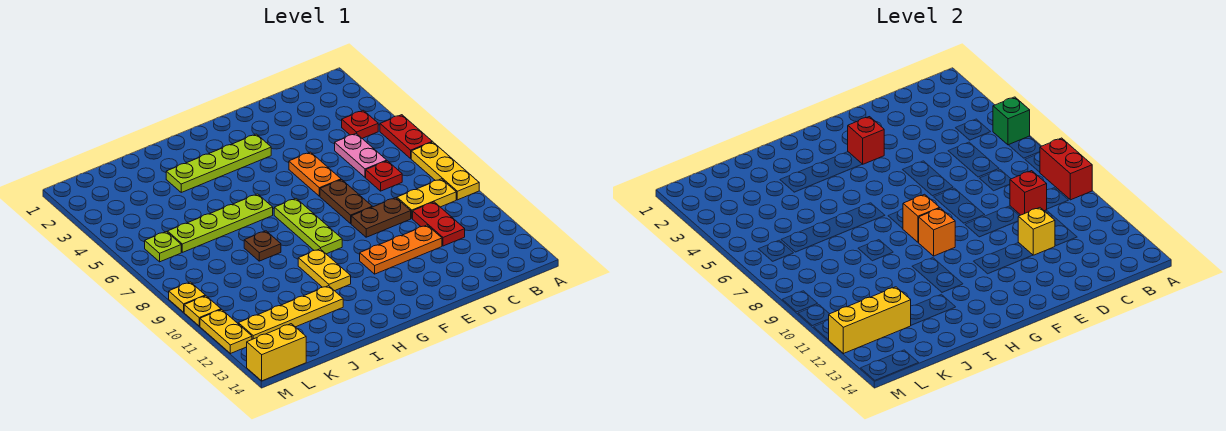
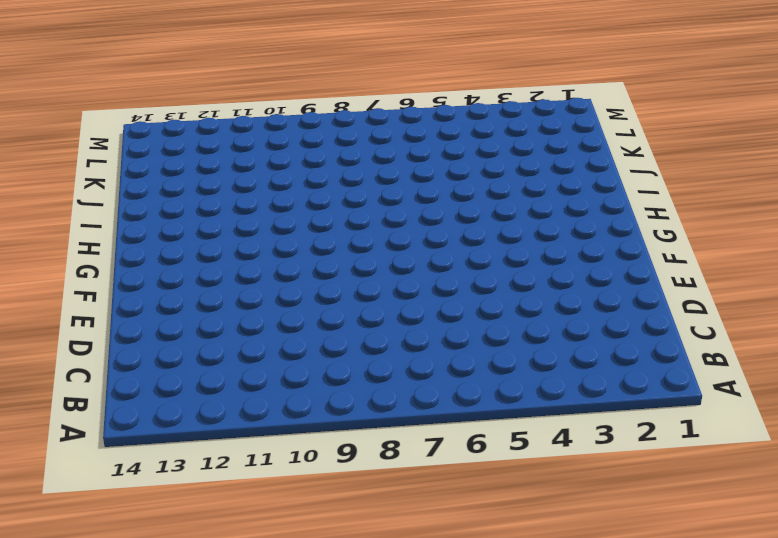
none -> red 1x2 plate [380,115,432,158]
none -> yellow 1x3 plate [411,142,479,200]
none -> red 1x1 plate [342,110,378,139]
none -> yellow 1x2 plate [397,179,456,218]

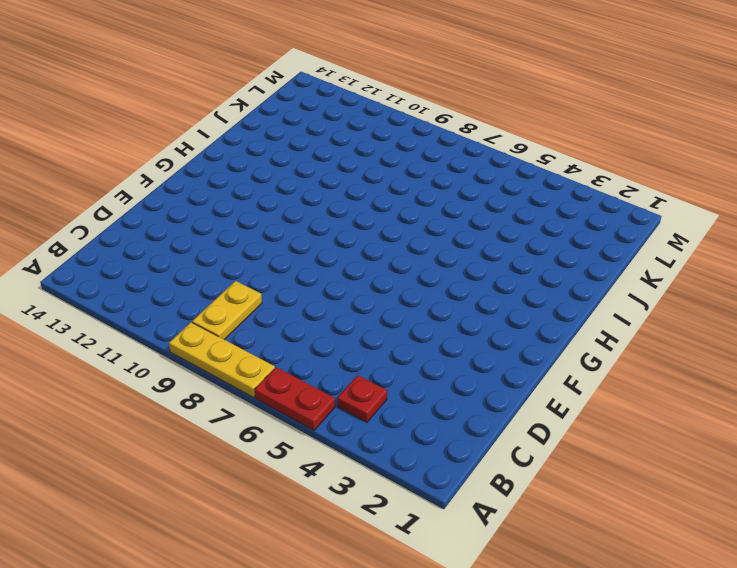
none -> pink 1x2 plate [335,134,387,177]
none -> red 1x1 plate [366,161,402,191]
none -> red 1x2 plate [413,202,465,246]
none -> brown 1x2 plate [351,198,411,237]

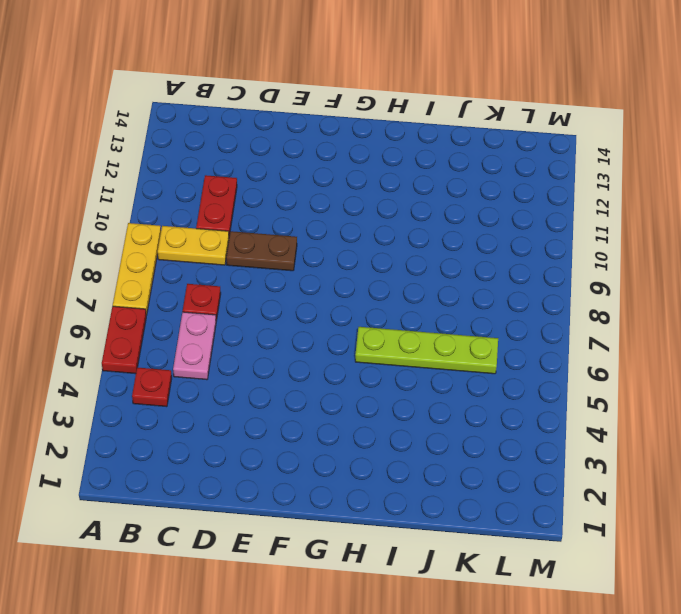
none -> orange 1x3 plate [360,225,442,274]
none -> orange 1x2 plate [289,152,341,196]
none -> brown 1x2 plate [320,180,372,223]
none -> lime 1x4 plate [166,134,271,192]

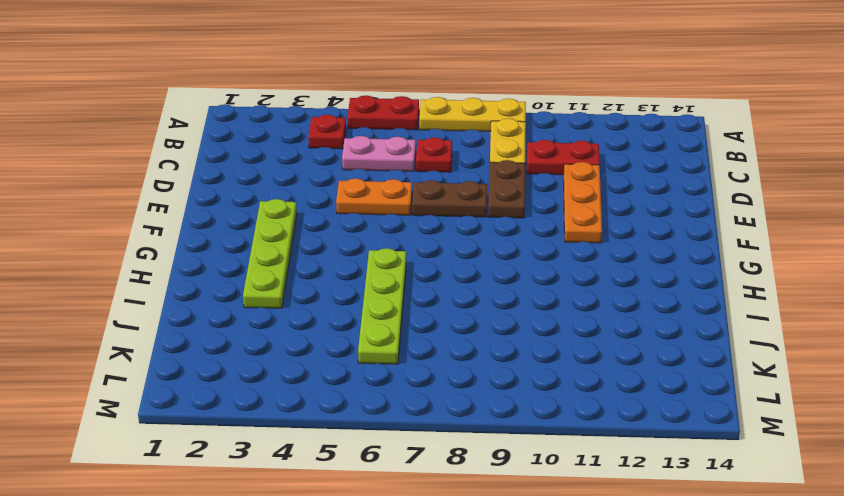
none -> lime 1x3 plate [274,199,342,254]
none -> yellow 1x2 plate [298,249,351,291]
none -> brown 1x1 plate [244,231,281,261]
none -> yellow 1x4 plate [238,286,343,339]

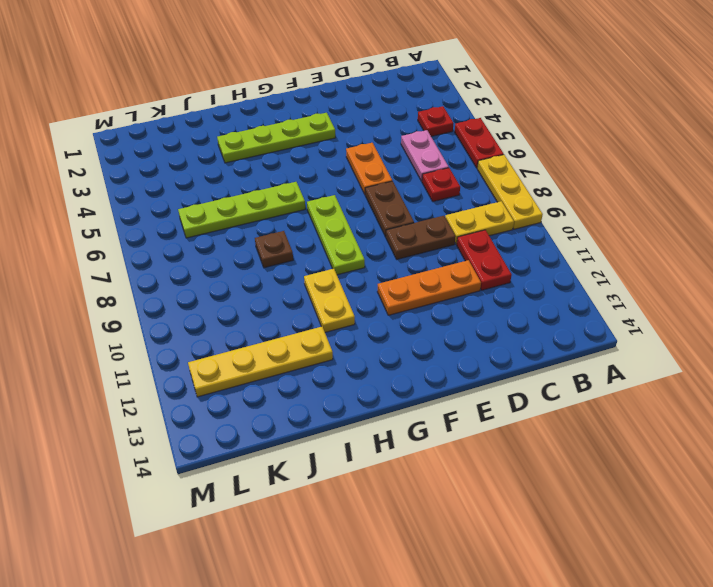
none -> lime 1x1 plate [145,232,181,262]
none -> yellow 1x2 brick [247,324,306,381]
none -> yellow 1x1 plate [169,282,205,312]
none -> yellow 1x1 plate [184,296,221,326]

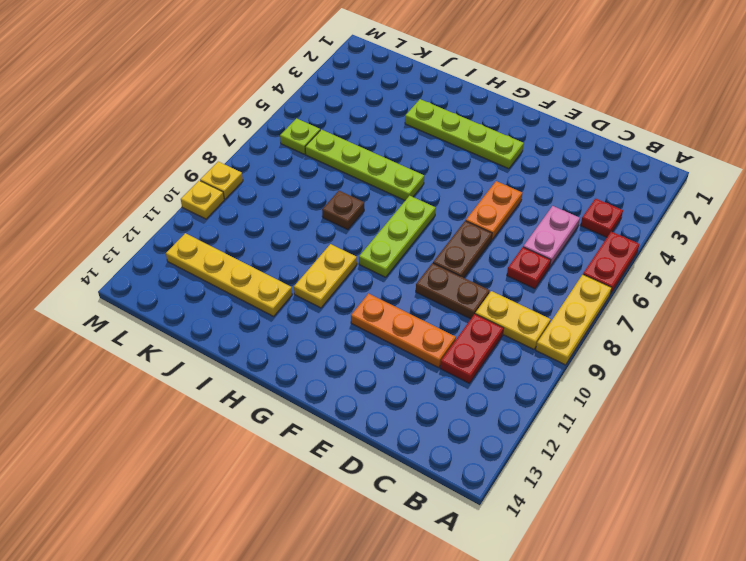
none -> yellow 1x2 brick [247,324,306,381]
none -> yellow 1x2 plate [200,310,252,354]
none -> green 1x1 brick [993,97,1030,145]
none -> red 1x2 brick [1040,138,1092,200]

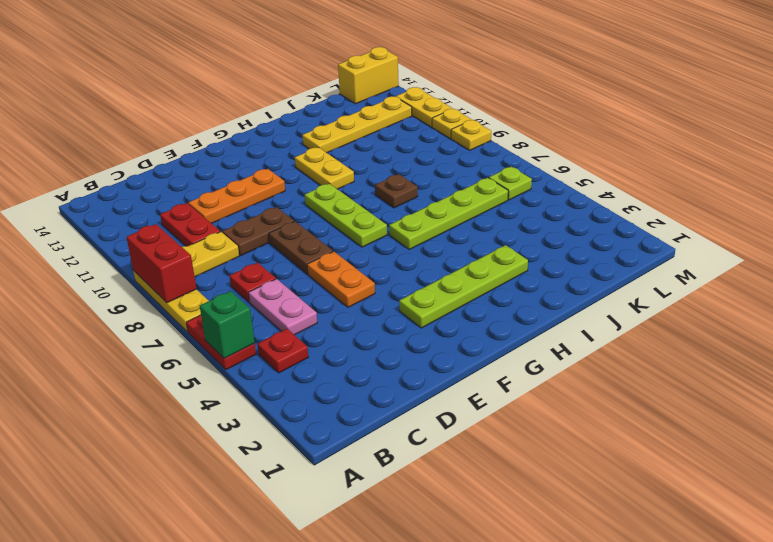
none -> red 1x1 brick [1010,171,1047,215]
none -> yellow 1x1 brick [1018,208,1055,255]
none -> red 1x1 brick [848,117,884,164]
none -> orange 1x1 brick [903,194,939,242]

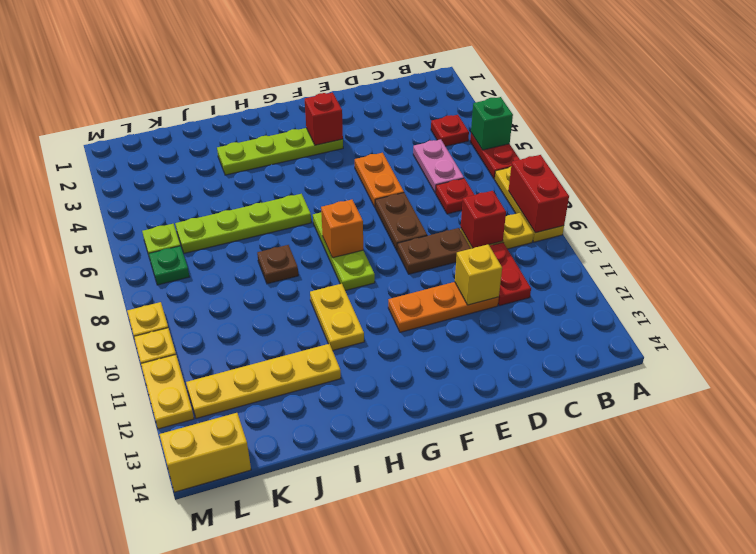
green 1x1 plate [149,246,189,285] -> none
none -> orange 1x1 brick [918,208,955,256]
none -> yellow 1x3 brick [829,287,911,354]

